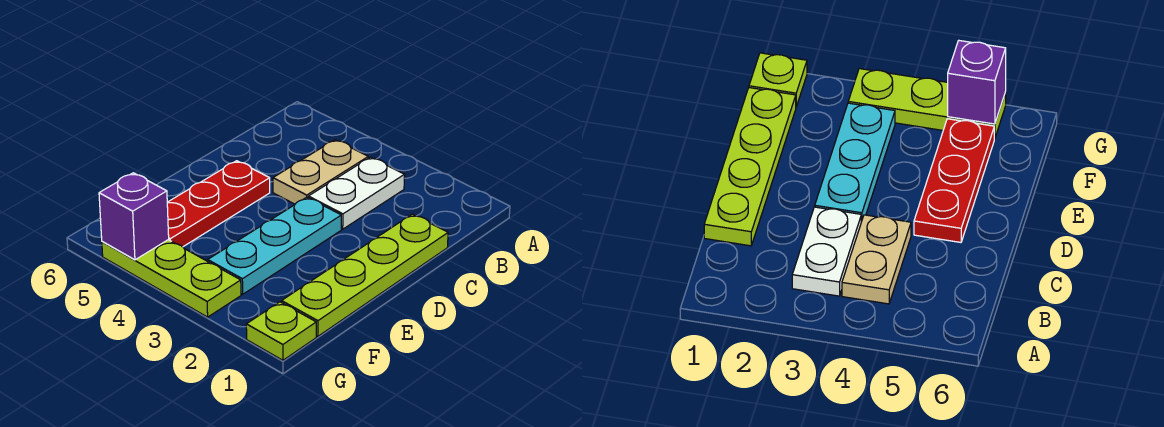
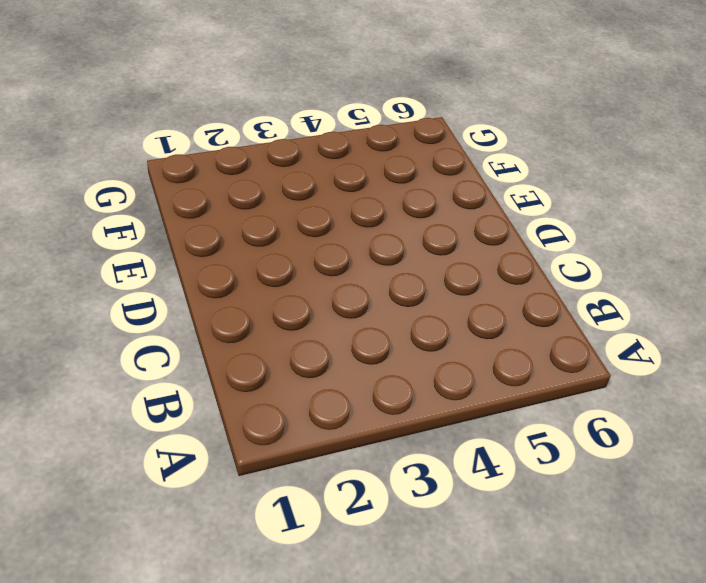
none -> white 1x2 plate [308,157,405,229]
none -> tan 1x2 plate [273,140,368,204]

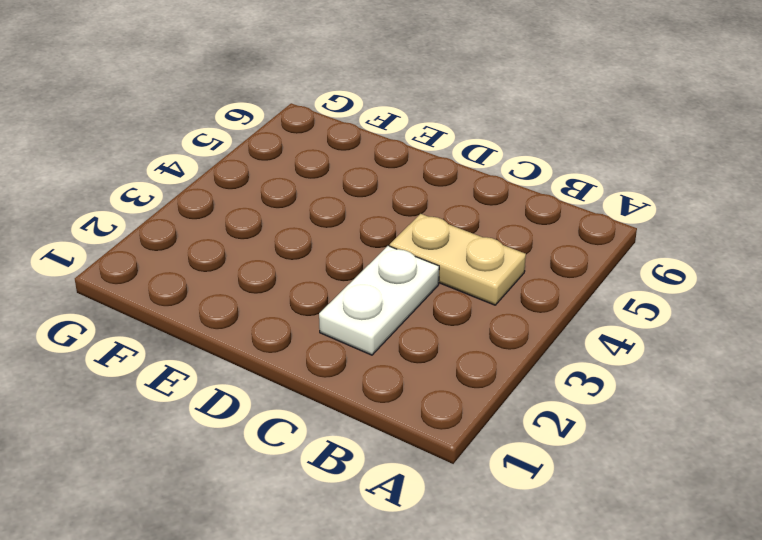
white 1x2 plate [319,246,439,355] -> white 1x2 plate turned to [308,157,405,229]
none -> lime 1x4 plate [282,214,448,336]
none -> cyan 1x3 plate [208,197,341,294]

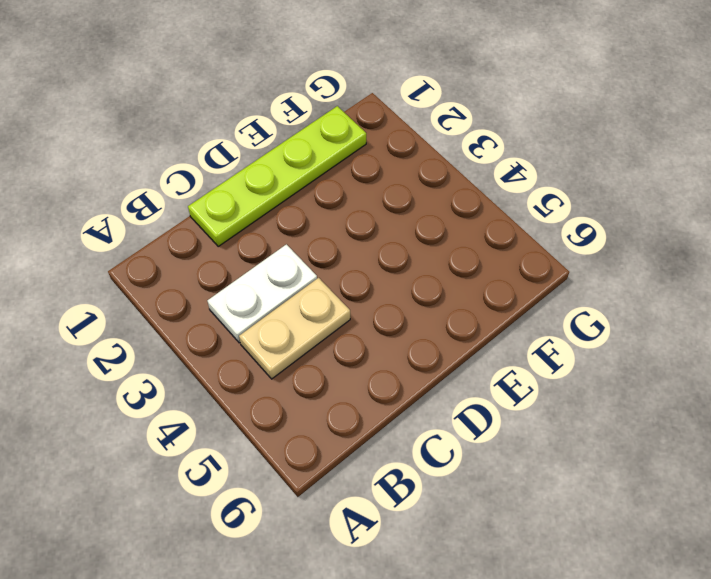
none -> cyan 1x3 plate [208,197,341,294]
none -> red 1x3 plate [167,161,270,247]

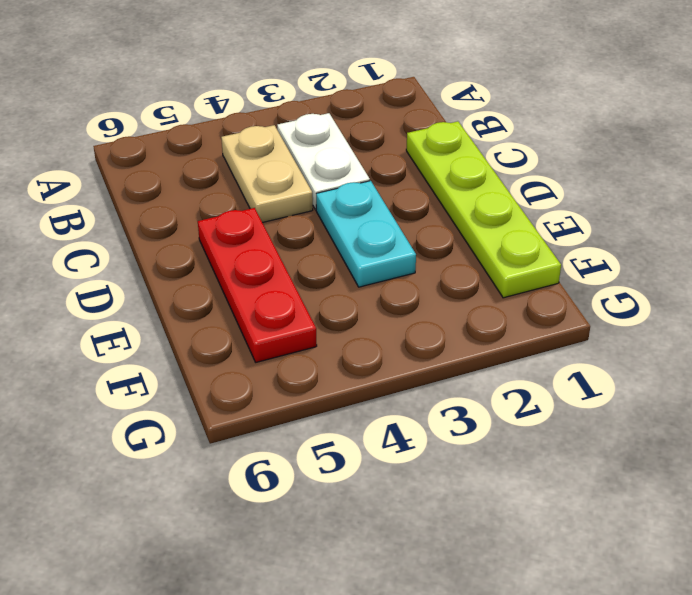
cyan 1x2 plate [316,181,416,287] -> cyan 1x3 plate [208,197,341,294]
none -> lime 1x1 plate [246,302,316,360]
none -> lime 1x3 plate [102,240,241,317]

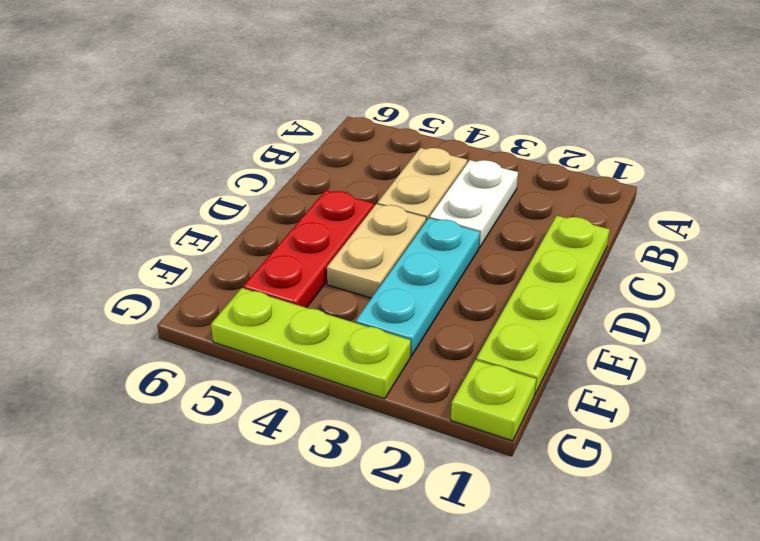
tan 1x2 plate [327,204,426,298] -> none
none -> purple 1x1 brick [99,173,169,260]

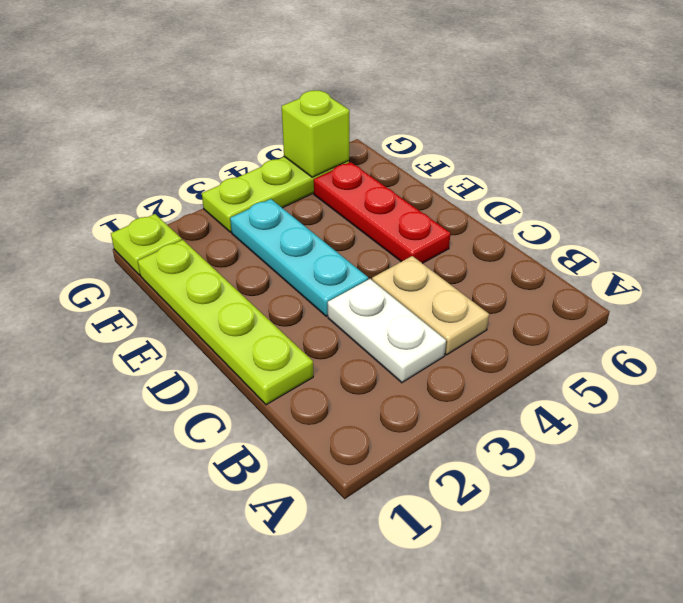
lime 1x1 brick [282,90,349,177] -> purple 1x1 brick [99,173,169,260]

